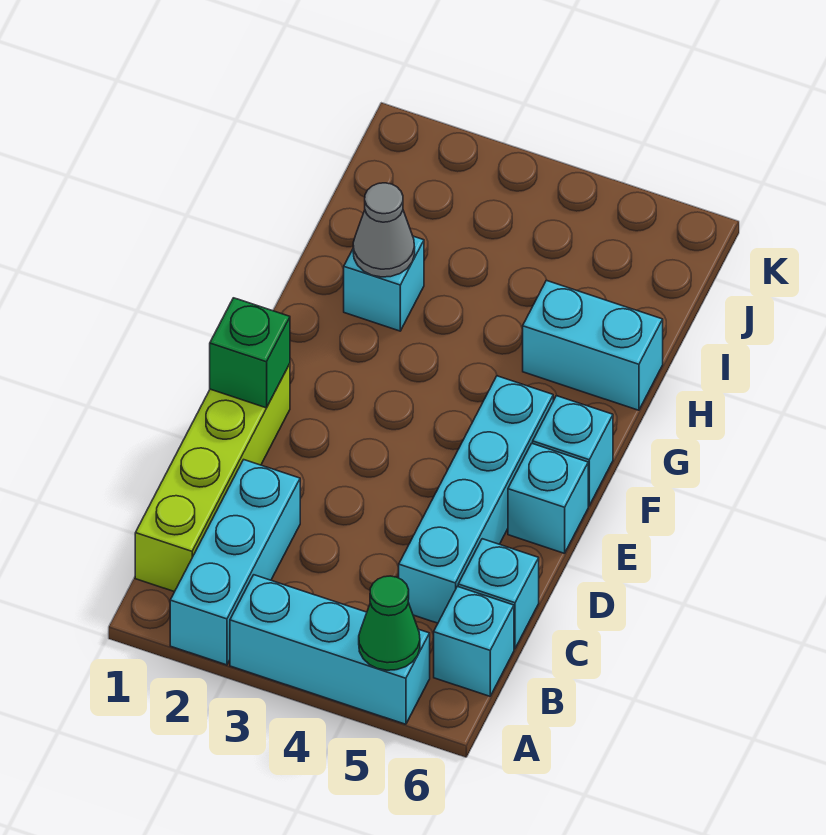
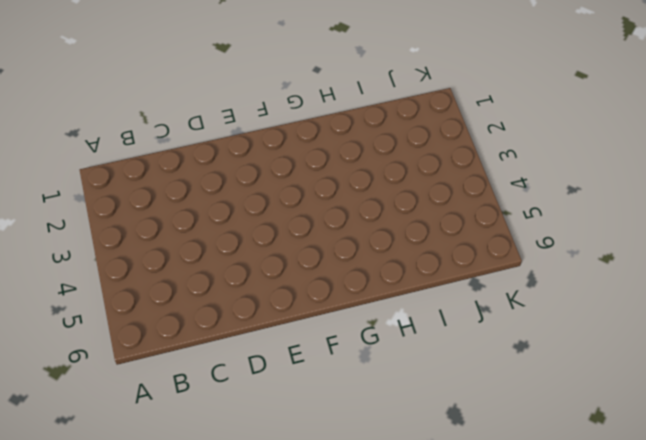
none -> cyan 1x3 brick [170,460,300,665]
none -> cyan 1x3 brick [230,575,430,724]
none -> lime 1x4 brick [135,364,290,592]

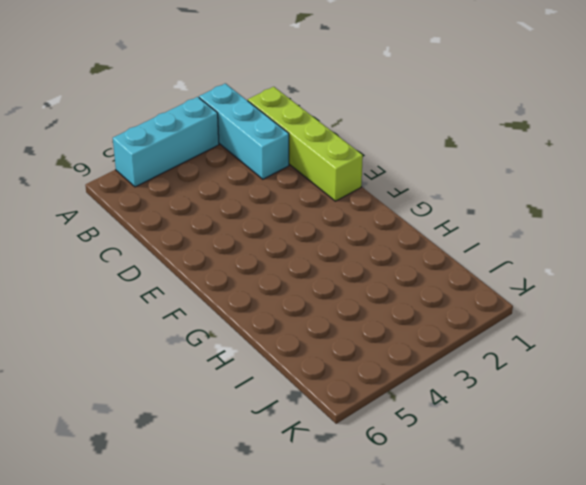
none -> cyan 1x1 brick [434,586,514,696]
none -> cyan 1x4 brick [399,376,553,623]
none -> cyan 1x1 brick [458,539,539,649]

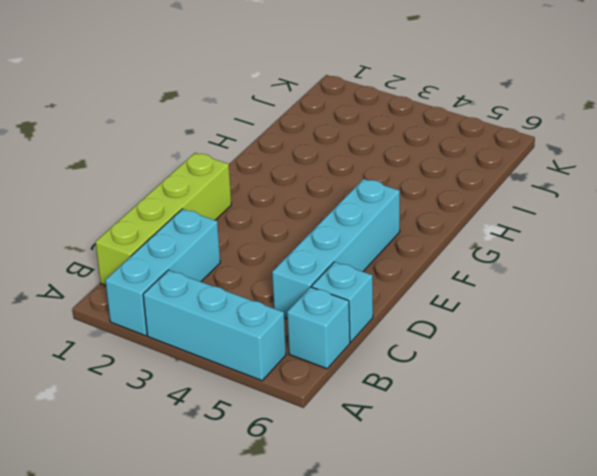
none -> cyan 1x1 brick [508,443,588,553]
none -> cyan 1x1 brick [533,396,613,506]
none -> cyan 1x1 brick [344,236,424,331]

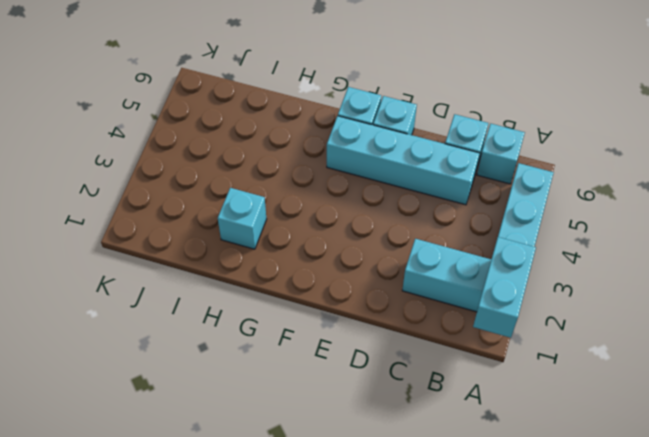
cyan 1x2 brick [473,237,536,338] -> cyan 1x2 brick moved to [523,280,663,410]
none -> lime 1x4 brick [135,364,290,592]
none -> green 1x1 cone [359,576,420,670]
none -> green 1x1 brick [210,298,290,408]

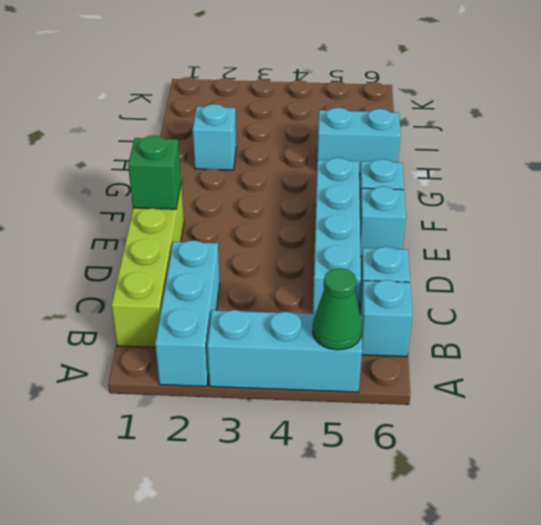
none -> grey 1x1 cone [353,183,415,277]

